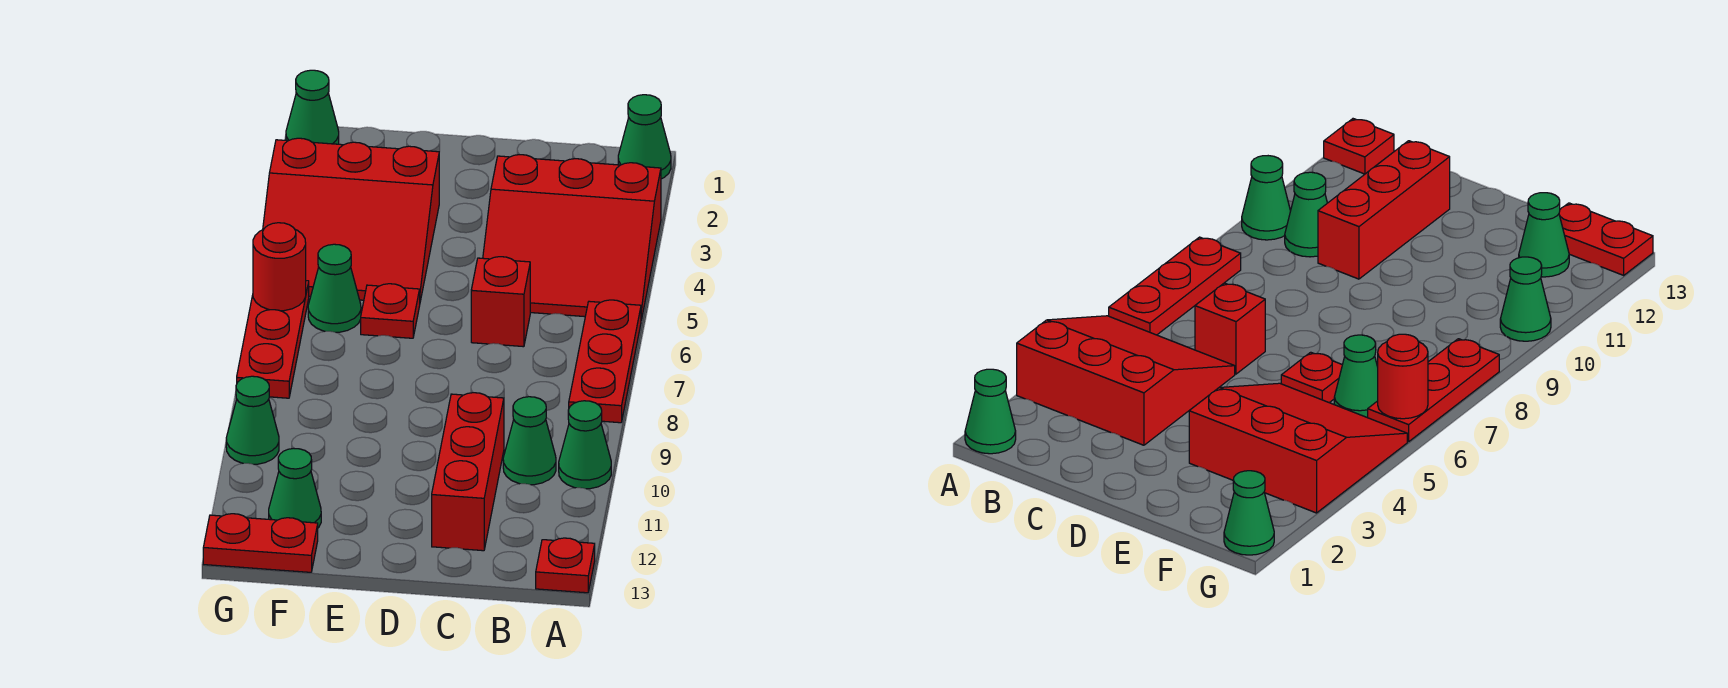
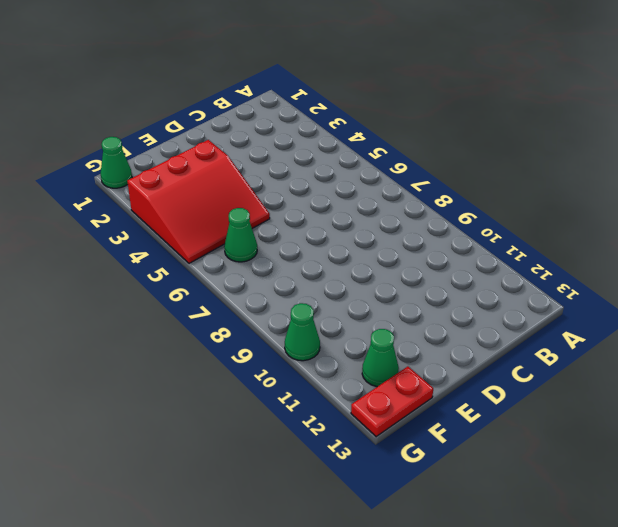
none -> green 1x1 cone [618,95,671,179]
none -> red 3x3 slope [483,155,661,320]
none -> red 1x3 plate [569,300,641,423]

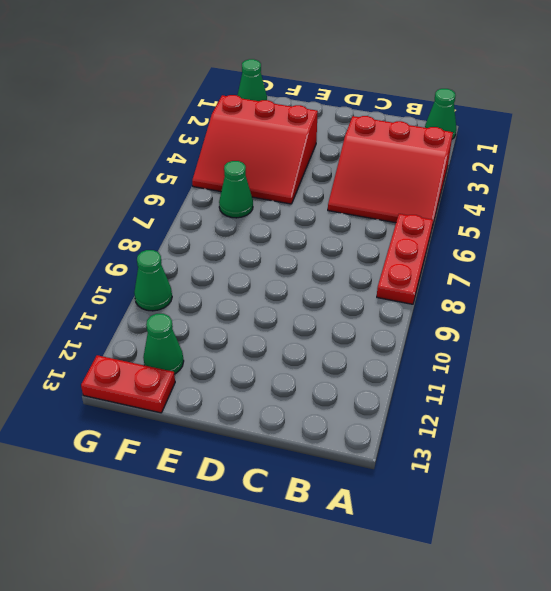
none -> green 1x1 cone [559,401,611,489]
none -> red 1x1 plate [536,538,595,593]
none -> green 1x1 cone [503,397,556,485]

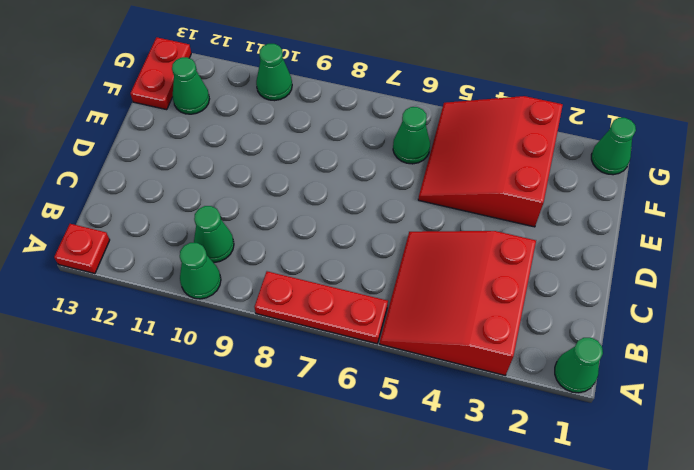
none -> red 1x1 brick [471,257,530,347]
none -> red 1x3 brick [432,393,504,551]
none -> red 1x1 plate [361,284,420,338]

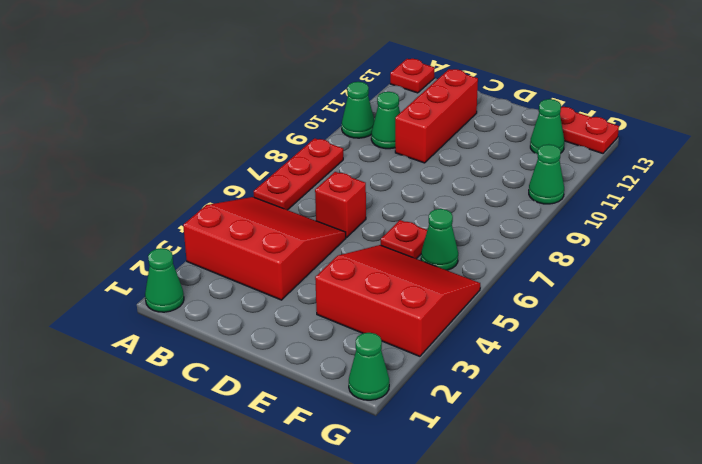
none -> red 1x3 plate [237,281,309,398]
none -> red 1x1 round brick [253,223,306,311]

